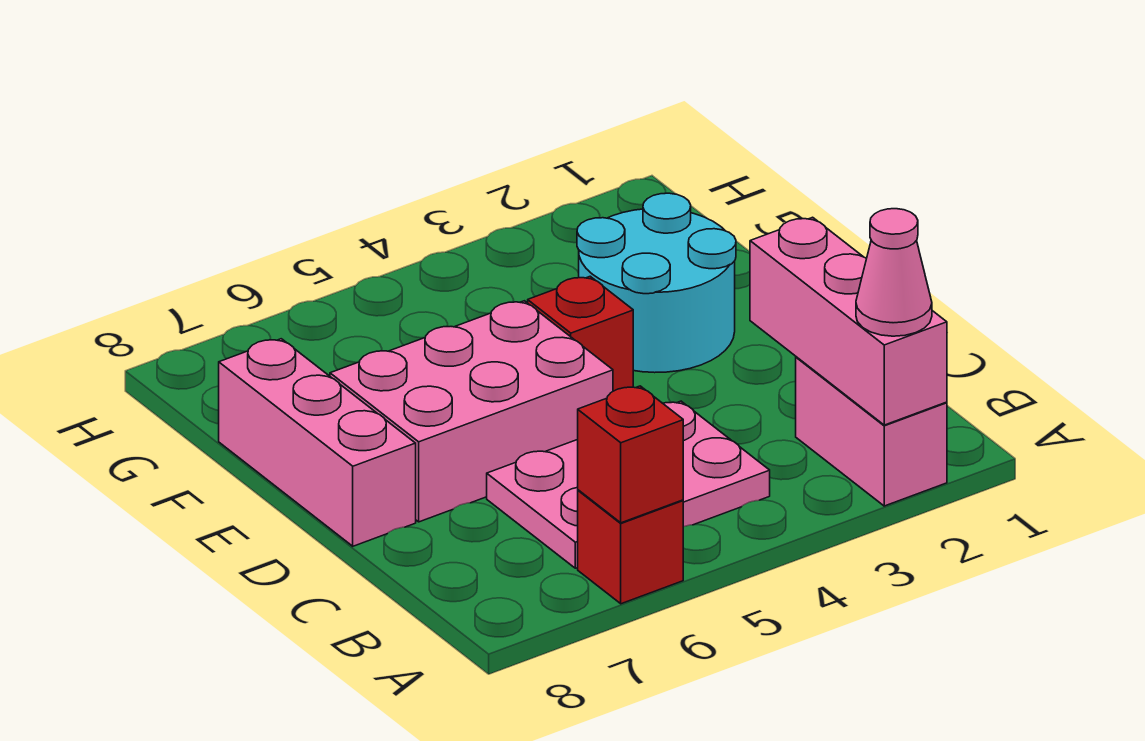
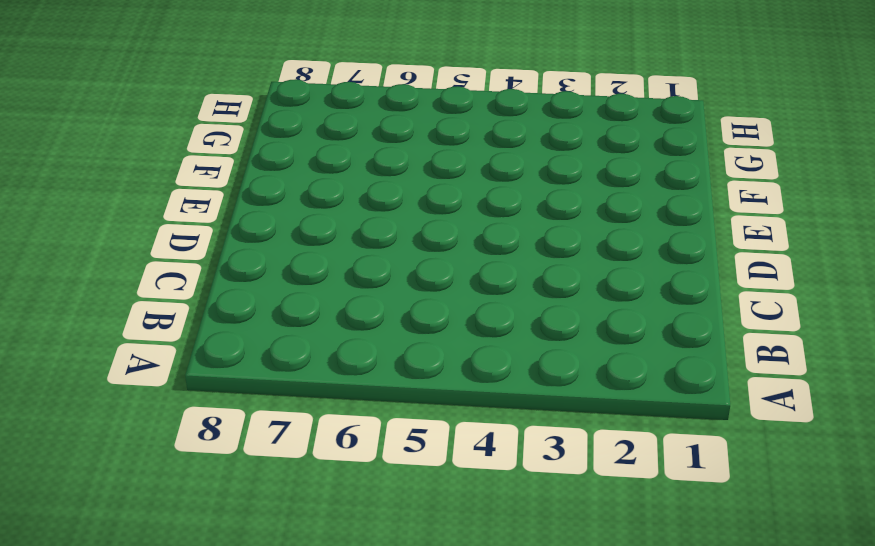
none -> pink 1x2 brick [796,357,947,506]
none -> red 1x1 brick [578,490,683,604]

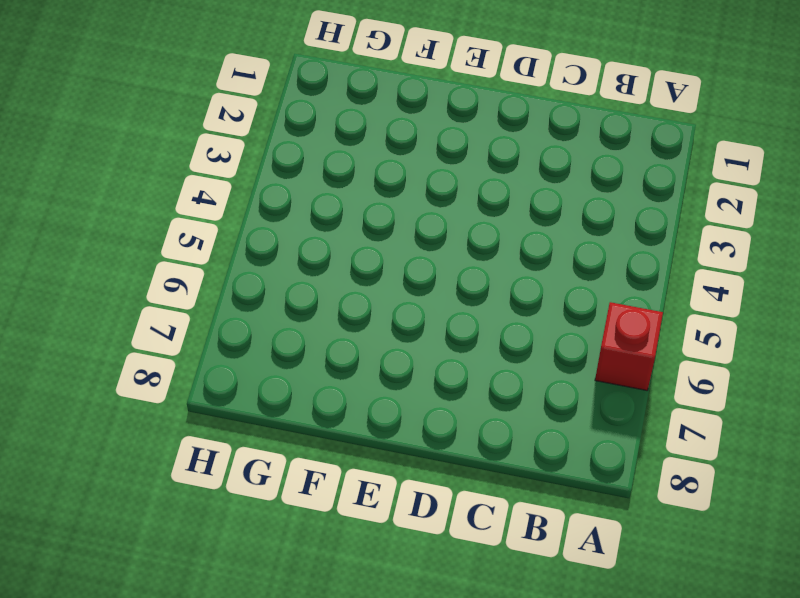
none -> pink 1x2 brick [796,357,947,506]
none -> pink 2x3 plate [487,401,770,568]

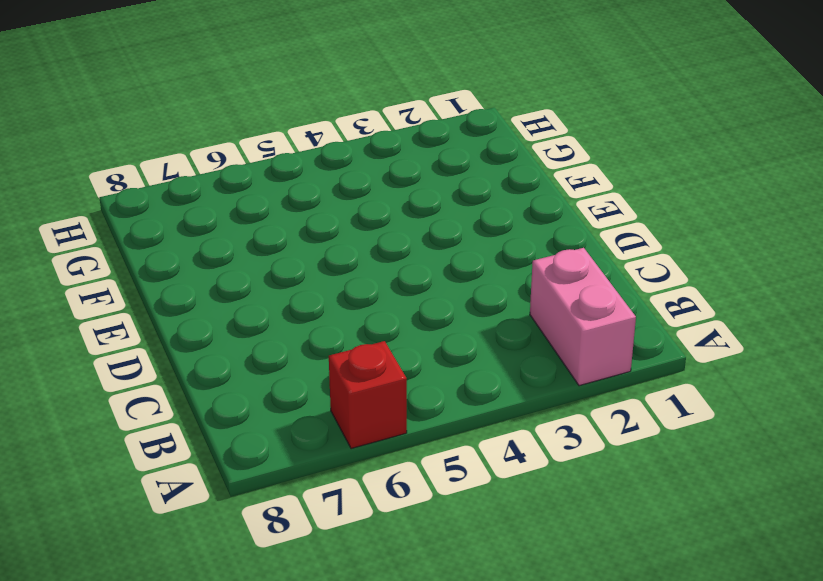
none -> pink 2x3 plate [487,401,770,568]
none -> pink 2x3 brick [330,301,613,522]

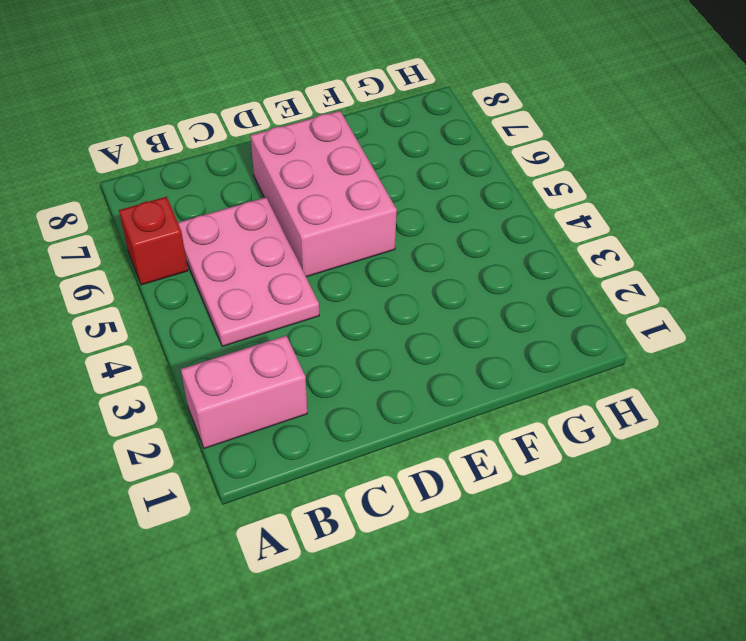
none -> pink 1x3 brick [219,339,416,546]
none -> cyan 2x2 round brick [577,193,736,373]

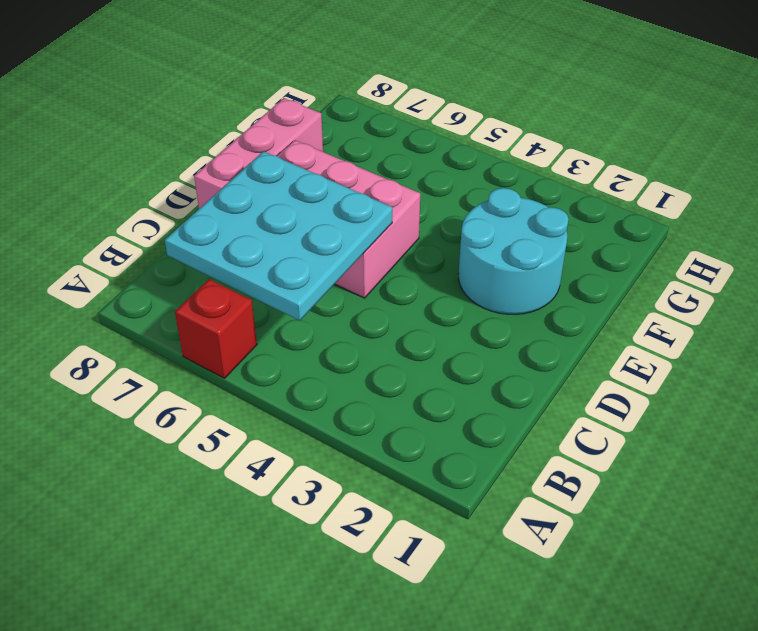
cyan 3x3 plate [165,151,392,321] -> none
none -> pink 1x2 brick [796,357,947,506]
none -> pink 2x3 plate [487,401,770,568]

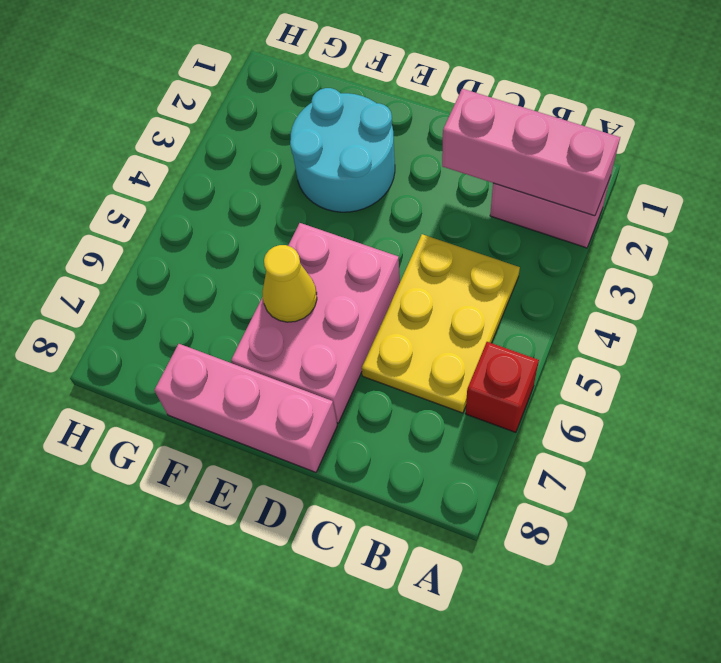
yellow 2x3 plate [361,234,520,413] -> pink 2x3 plate [487,401,770,568]
yellow 1x1 cone [262,245,317,322] -> none
none -> red 1x1 brick [528,276,633,391]
none -> red 1x1 brick [578,386,683,523]

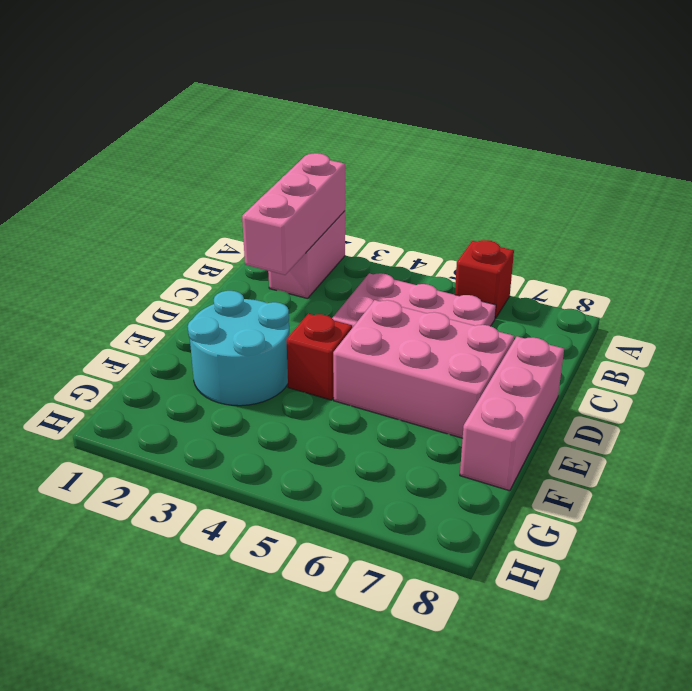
none -> red 1x1 brick [578,386,683,523]
none -> pink 1x1 cone [856,209,932,336]

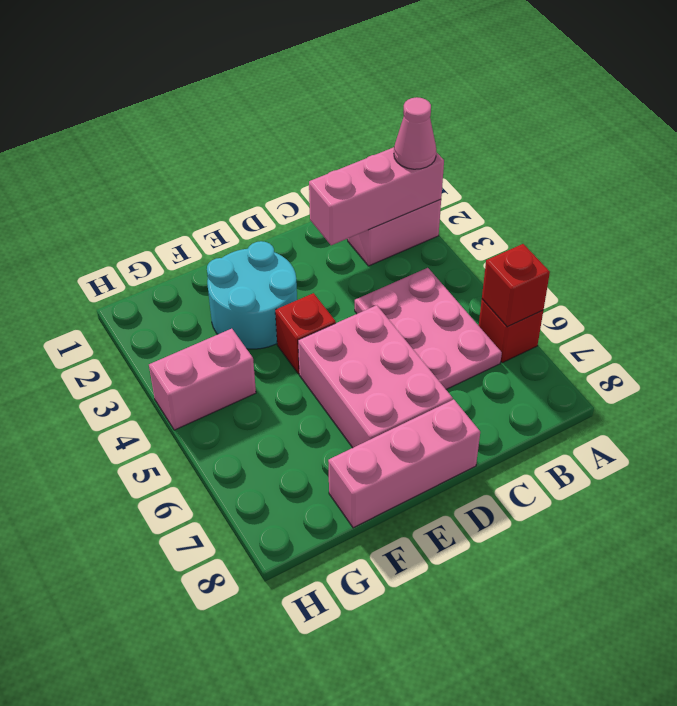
pink 1x2 brick [149,329,256,430] -> none

